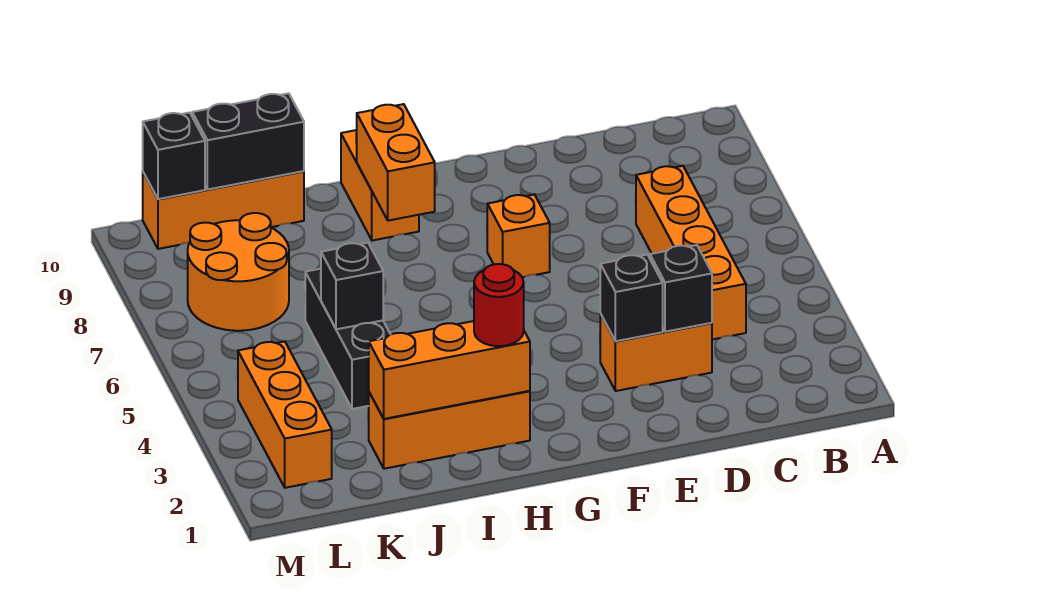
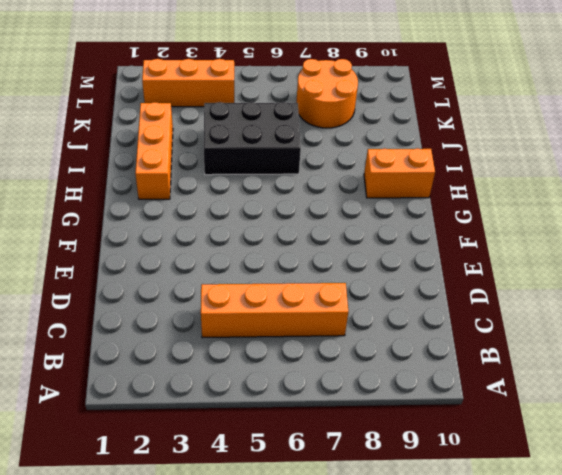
black 2x3 brick [204,102,301,175] -> black 1x3 brick [305,269,391,409]
none -> orange 1x2 brick [600,314,712,391]
none -> orange 1x1 brick [487,195,550,277]
none -> orange 1x3 brick [143,171,304,249]

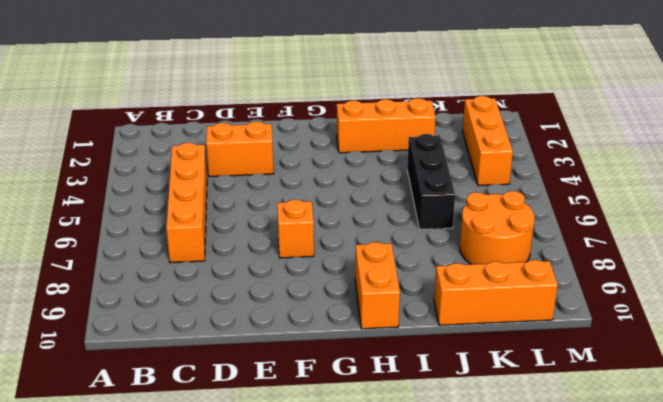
none -> black 1x1 brick [650,245,712,332]
none -> black 1x1 brick [600,255,663,341]
none -> orange 1x3 brick [369,321,530,419]

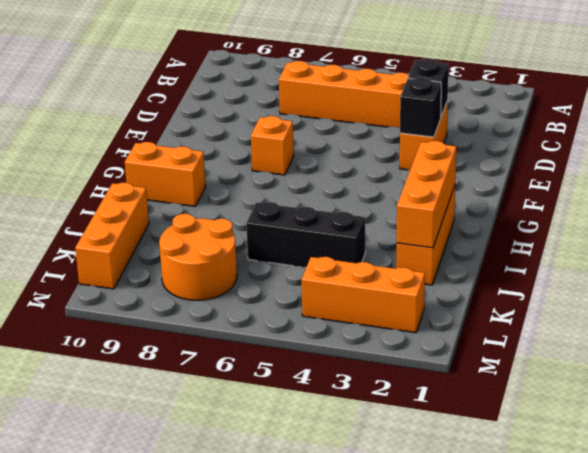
none -> orange 1x2 brick [357,104,435,221]
none -> black 1x1 brick [321,243,383,329]
none -> black 1x2 brick [192,93,304,190]

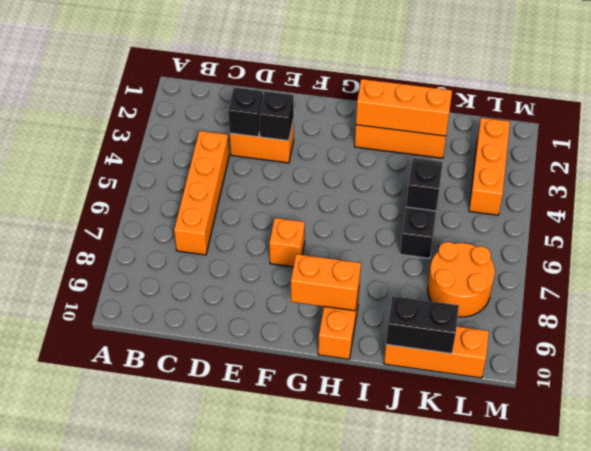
orange 1x2 brick [291,254,361,311] -> orange 1x2 brick turned to [357,104,435,221]
none -> black 1x1 brick [143,113,205,199]
none -> red 1x1 round brick [474,264,524,346]

